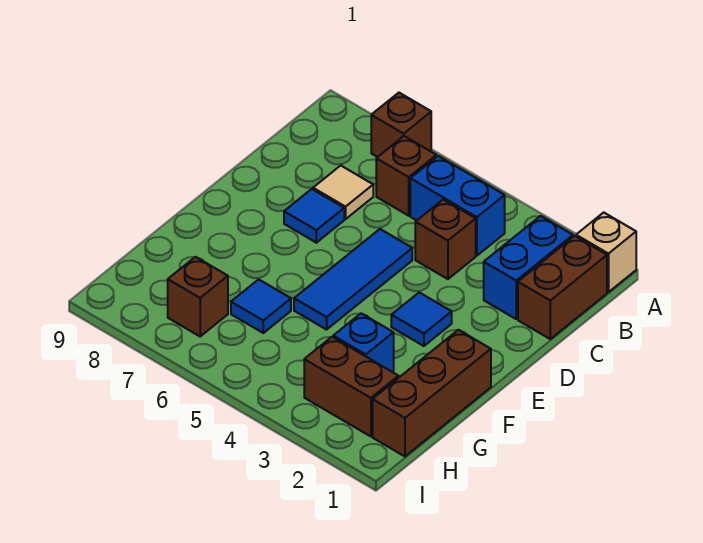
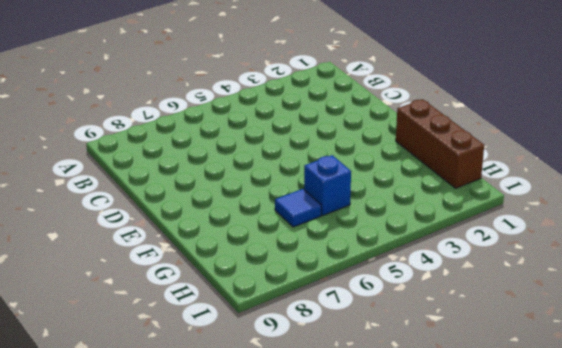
blue 1x1 brick [304,155,351,215] -> blue 1x1 brick moved to [333,313,394,372]
none -> tan 1x1 brick [576,212,636,292]
none -> brown 1x1 brick [371,93,431,157]
none -> brown 1x2 brick [518,236,607,339]

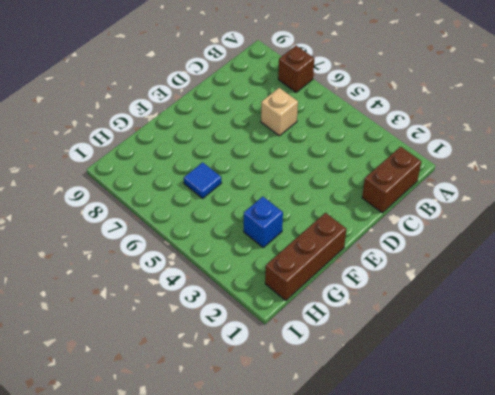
tan 1x1 brick [261,88,298,136] -> tan 1x1 brick moved to [576,212,636,292]
none -> blue 1x2 brick [484,216,573,319]
none -> blue 1x2 brick [410,156,505,256]
none -> brown 1x1 brick [376,136,436,216]

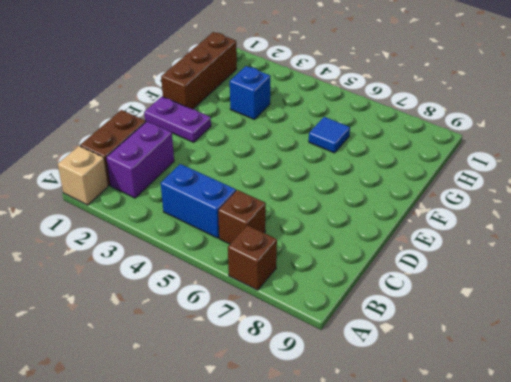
purple 1x2 brick [106,121,174,198] -> blue 1x2 brick [484,216,573,319]
purple 1x2 plate [144,97,211,142] -> none
none -> brown 1x1 brick [415,200,476,279]
none -> tan 1x1 tile [313,166,373,219]
none -> blue 1x3 tile [294,229,412,330]

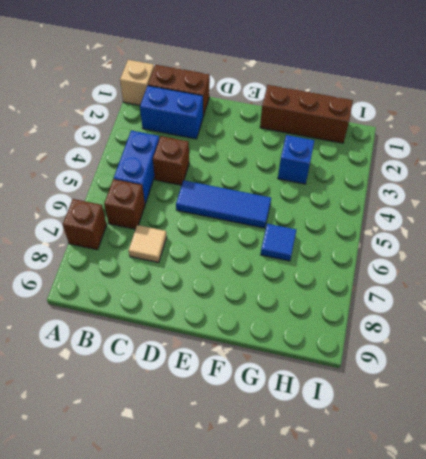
none -> blue 1x1 tile [284,189,344,243]
none -> blue 1x1 tile [391,293,452,346]
none -> brown 1x2 brick [304,337,399,436]

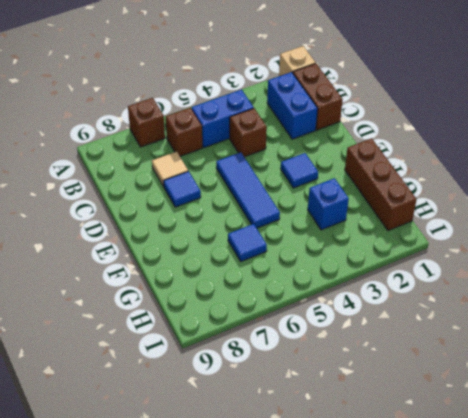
none -> brown 1x2 brick [304,337,399,436]
none -> brown 1x1 brick [168,257,228,336]

